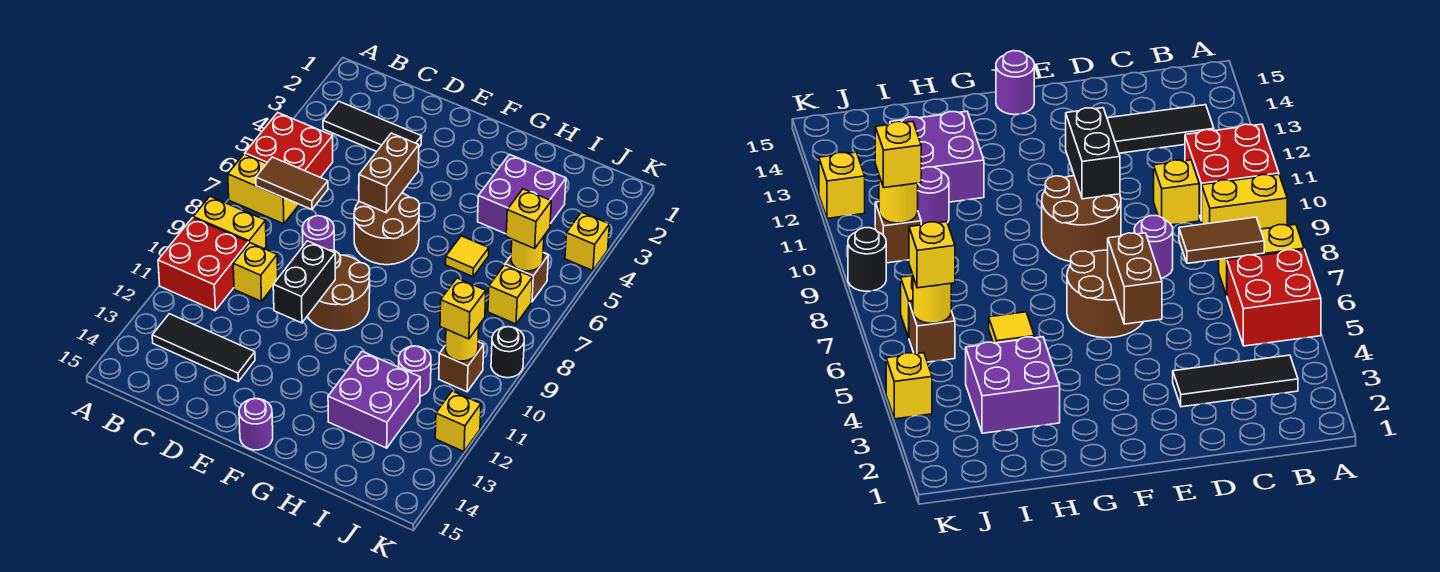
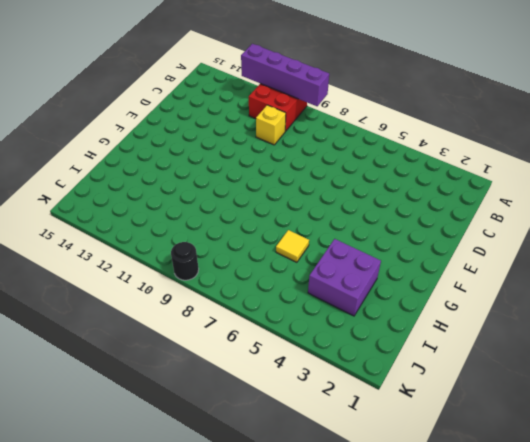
purple 1x4 brick [241,44,329,106] -> none
none -> red 2x2 brick [245,113,333,177]
none -> yellow 1x2 brick [228,154,299,224]
none -> yellow 1x2 brick [193,196,266,249]

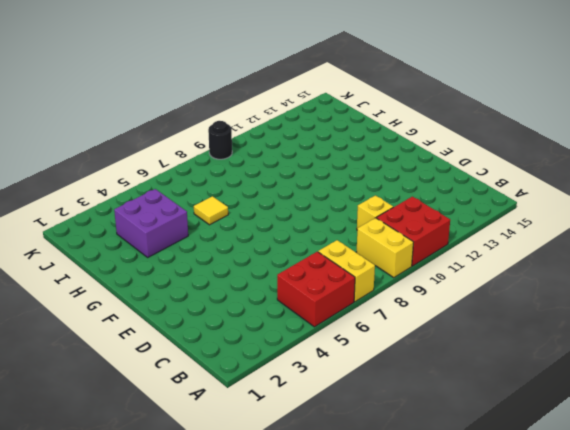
none -> black 1x3 tile [323,101,422,152]
none -> black 1x3 tile [152,314,255,381]
none -> purple 1x1 round brick [302,216,334,250]

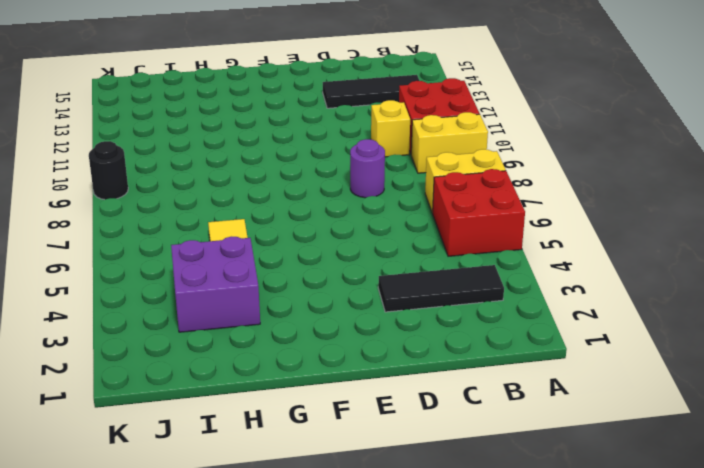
none -> brown 2x2 round brick [354,193,420,265]
none -> brown 2x2 round brick [307,250,370,331]
none -> purple 1x1 round brick [239,399,273,450]

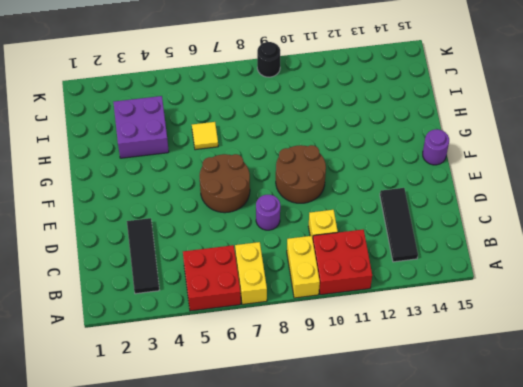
none -> purple 2x2 brick [328,351,420,448]
none -> purple 1x1 round brick [399,346,431,396]
none -> brown 1x1 brick [505,253,549,302]

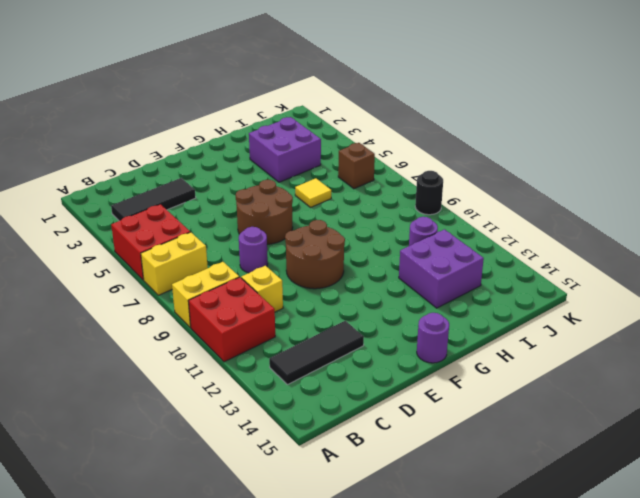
none -> yellow 1x1 brick [488,265,533,324]
none -> brown 1x1 brick [439,342,484,392]
none -> yellow 1x1 brick [565,212,610,271]

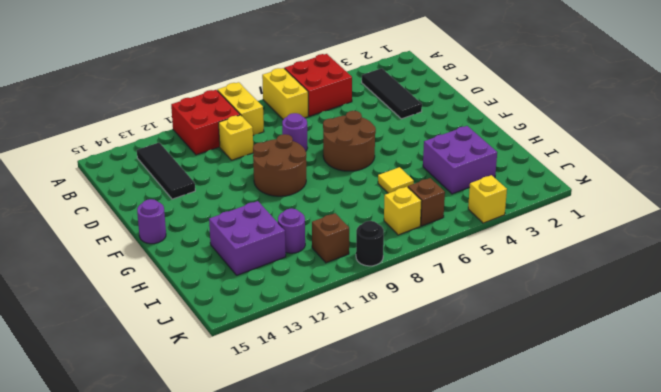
none -> yellow 1x1 brick [435,391,481,452]
none -> brown 1x2 tile [256,157,328,210]
none -> brown 1x2 brick [359,133,419,213]

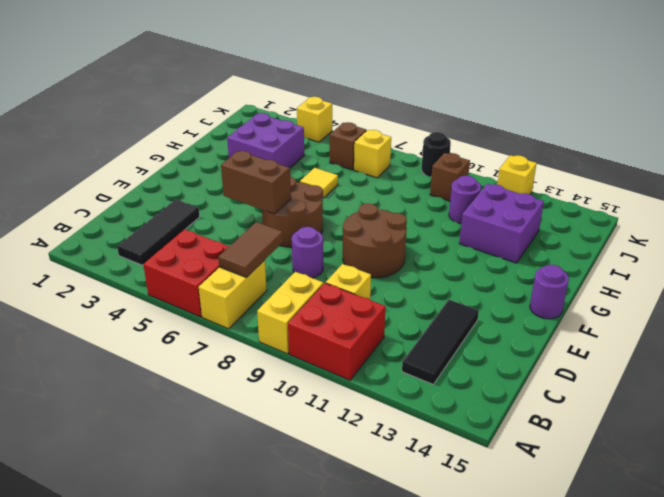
none -> black 1x2 brick [273,241,335,323]
none -> yellow 1x1 round brick [511,237,544,271]
none -> yellow 1x1 round brick [445,326,479,361]

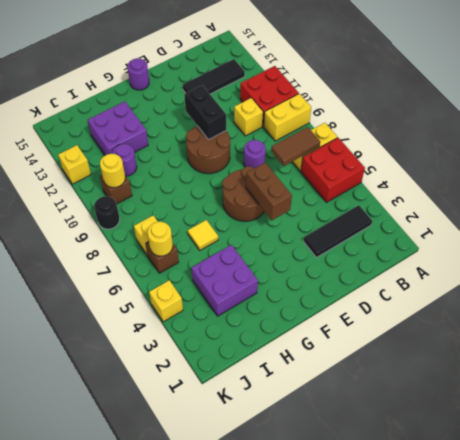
none -> yellow 1x1 brick [506,189,551,248]
none -> yellow 1x1 brick [440,278,486,339]

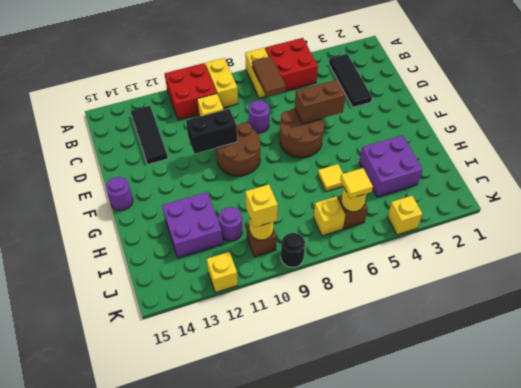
yellow 1x1 tile [340,168,373,198] -> yellow 1x1 brick [506,189,551,248]

